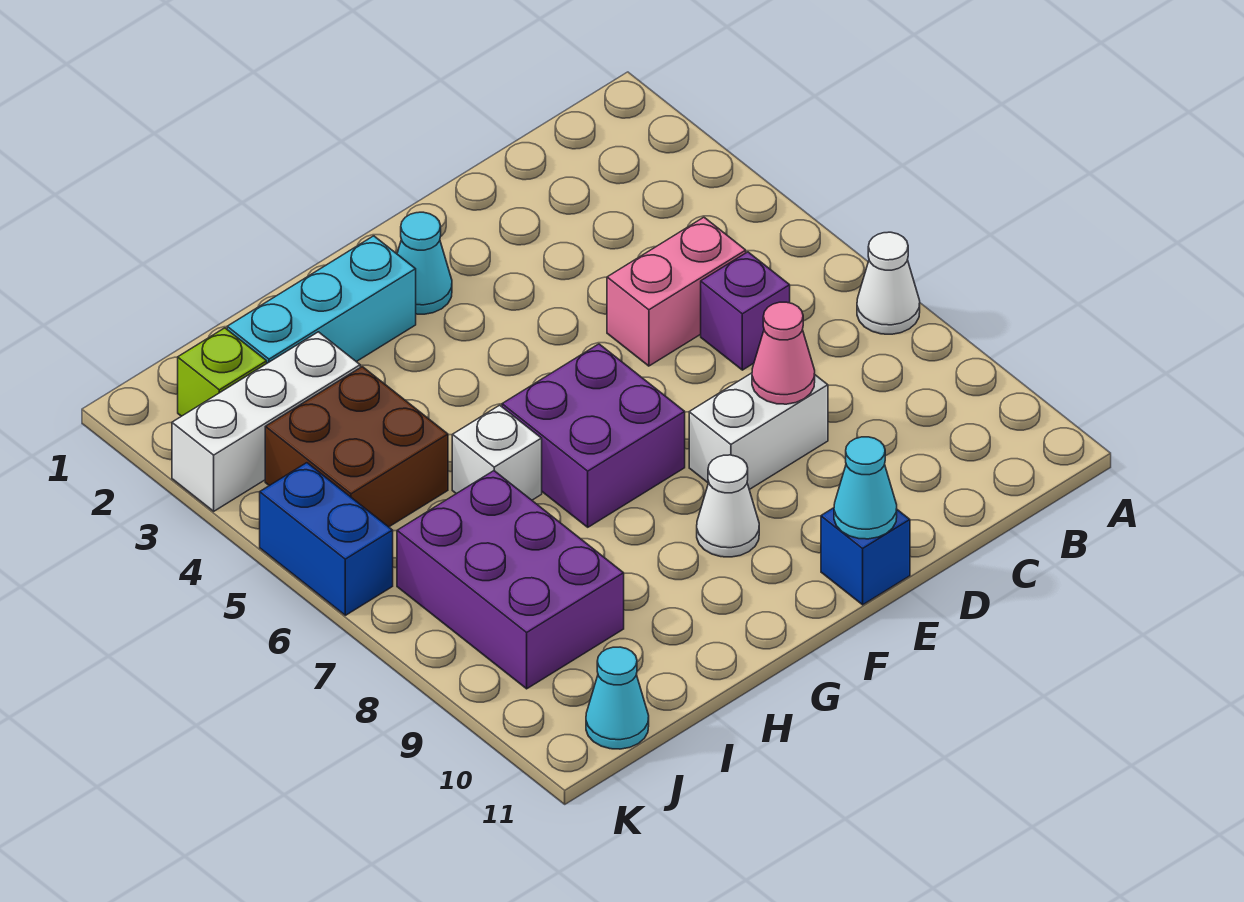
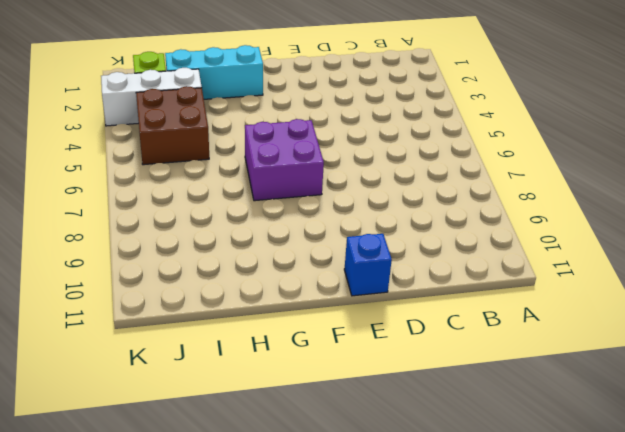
none -> white 1x1 cone [857,232,920,334]
none -> pink 1x2 brick [607,217,746,366]
none -> purple 1x1 brick [701,252,790,370]

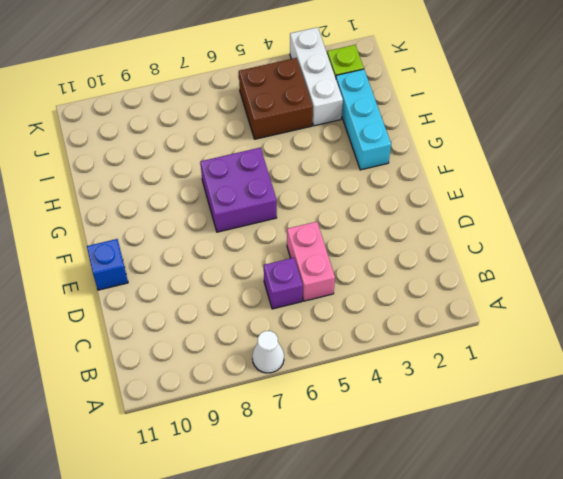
none -> white 1x2 brick [689,373,828,490]
none -> cyan 1x1 cone [397,212,452,314]
none -> white 1x1 cone [697,455,759,557]

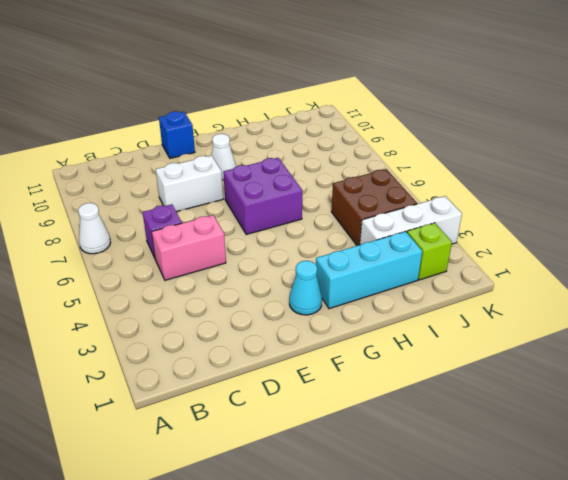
none -> white 1x1 brick [452,405,542,500]
none -> purple 2x3 brick [397,471,624,689]
none -> cyan 1x1 cone [586,647,649,749]

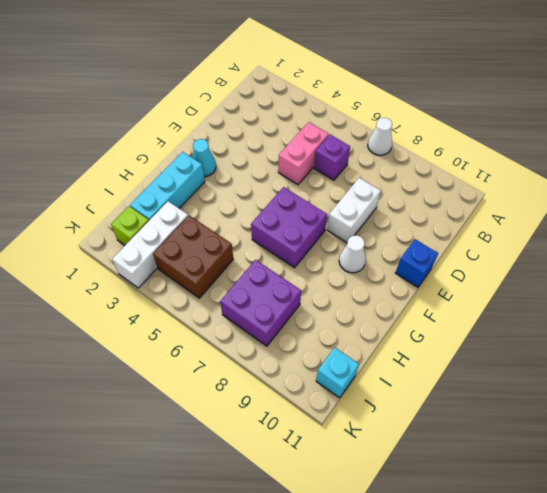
purple 2x2 brick [220,260,301,346] -> purple 2x3 brick [397,471,624,689]
cyan 1x1 brick [316,348,359,398] -> cyan 1x1 cone [586,647,649,749]
none -> white 1x1 brick [452,405,542,500]
none -> blue 1x2 brick [260,463,393,615]
none -> pink 1x1 cone [752,302,815,404]

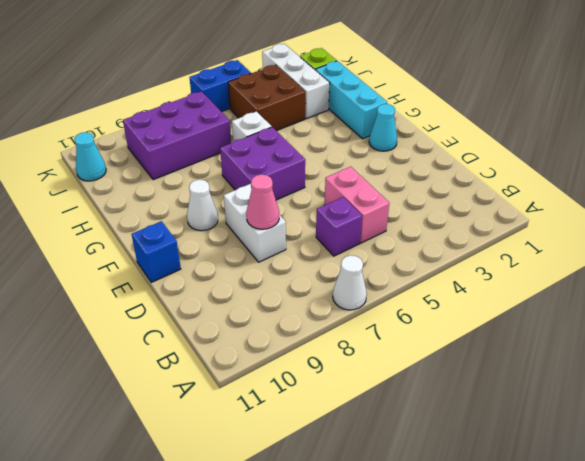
none -> cyan 1x1 cone [834,437,897,539]

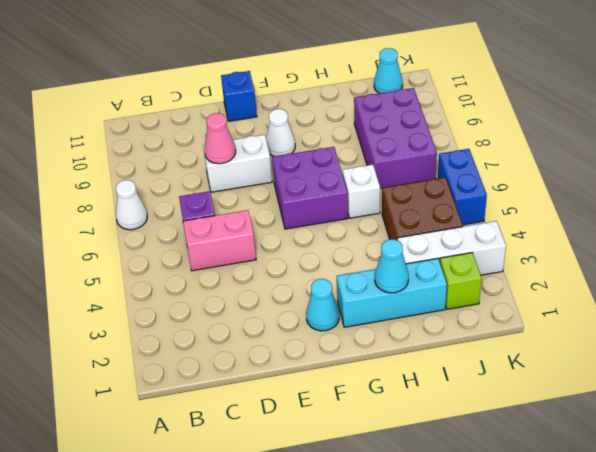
cyan 1x1 cone [375,239,409,293] -> cyan 1x1 cone moved to [834,437,897,539]

